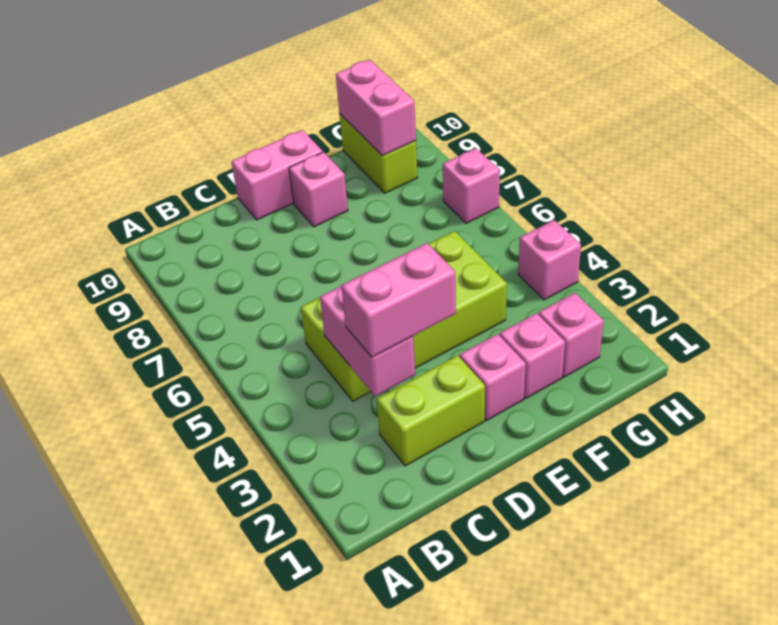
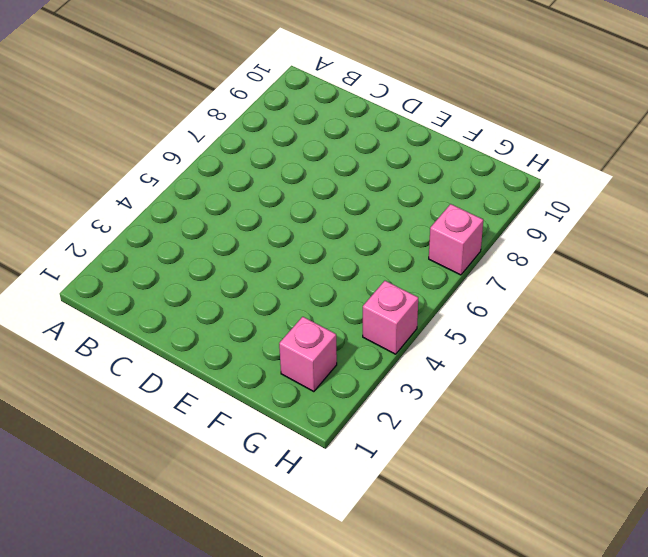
none -> lime 1x2 brick [377,355,485,466]
none -> lime 2x4 brick [301,231,507,401]
none -> pink 1x2 brick [231,130,323,220]

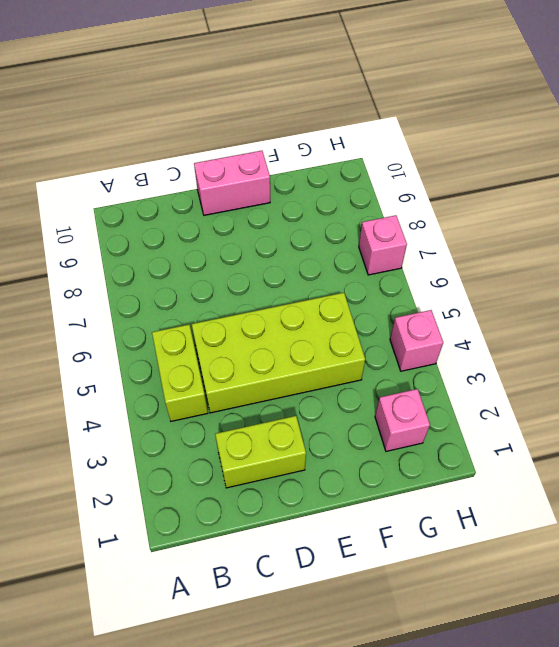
lime 1x2 brick [152,325,208,421] -> lime 1x2 brick moved to [340,114,418,193]
none -> pink 1x1 brick [460,334,526,420]
none -> pink 1x1 brick [289,152,348,227]
none -> pink 1x1 brick [500,313,565,398]

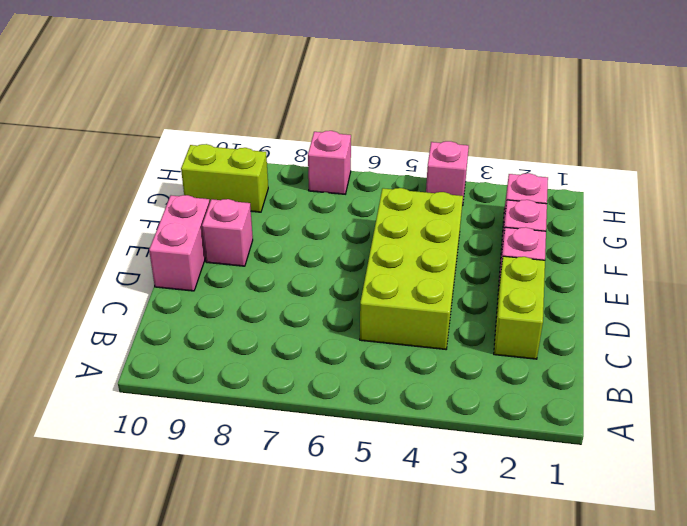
none -> pink 1x2 brick [320,286,415,396]
none -> pink 1x2 brick [336,59,416,156]
none -> pink 1x2 brick [341,243,456,357]

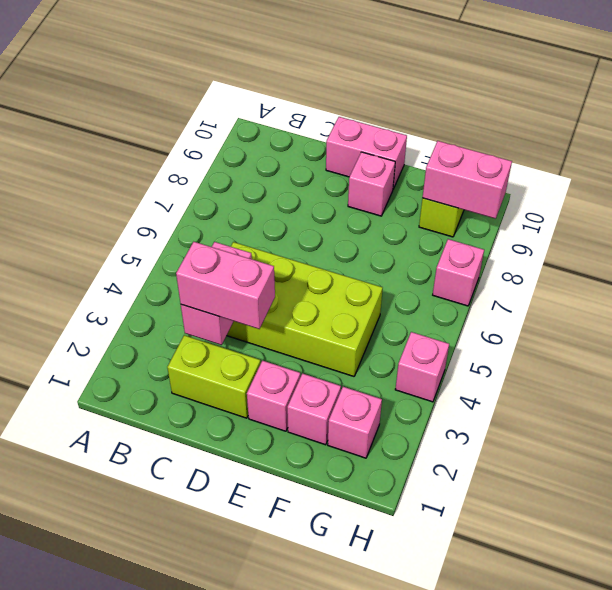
pink 1x2 brick [423,141,512,219] -> pink 1x2 brick turned to [336,59,416,156]

